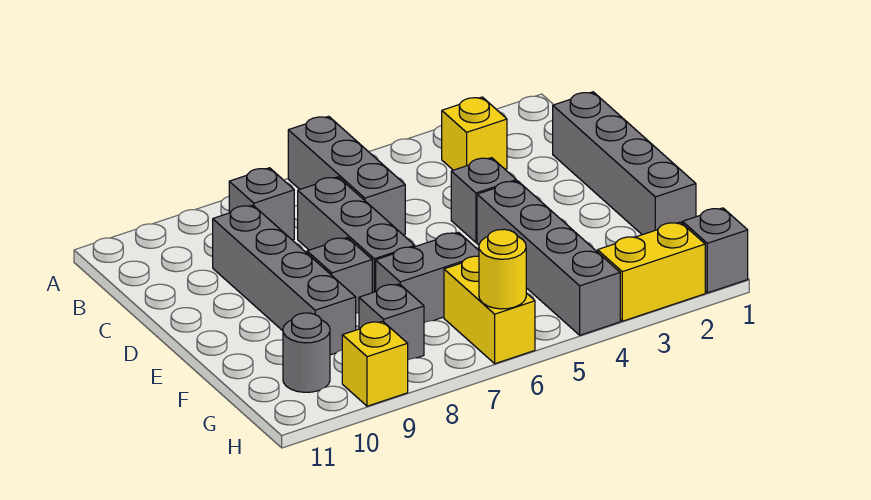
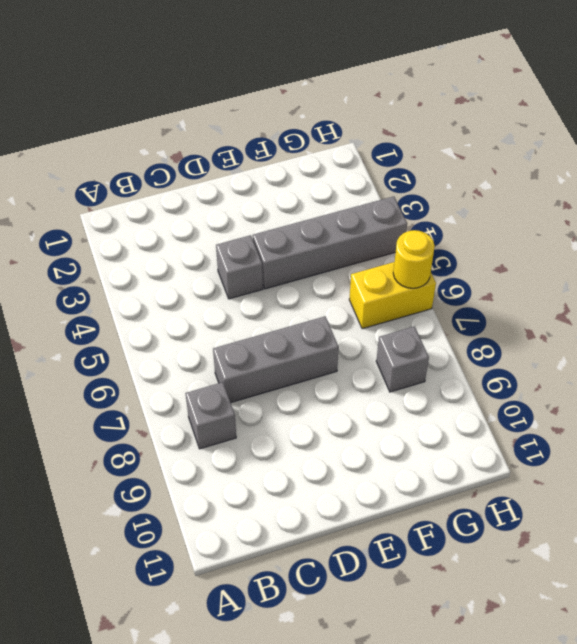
none -> grey 1x3 brick [288,116,405,235]
none -> yellow 1x1 brick [442,97,507,170]
none -> grey 1x4 brick [553,92,696,235]

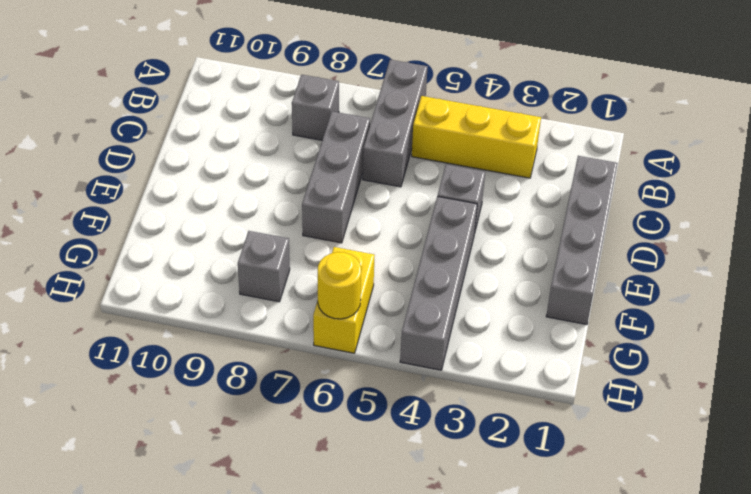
yellow 1x3 brick [412,96,541,178] -> yellow 1x1 brick [442,97,507,170]
none -> grey 1x4 brick [213,205,356,355]
none -> grey 1x1 brick [307,238,372,313]
none -> grey 1x2 brick [376,232,479,323]

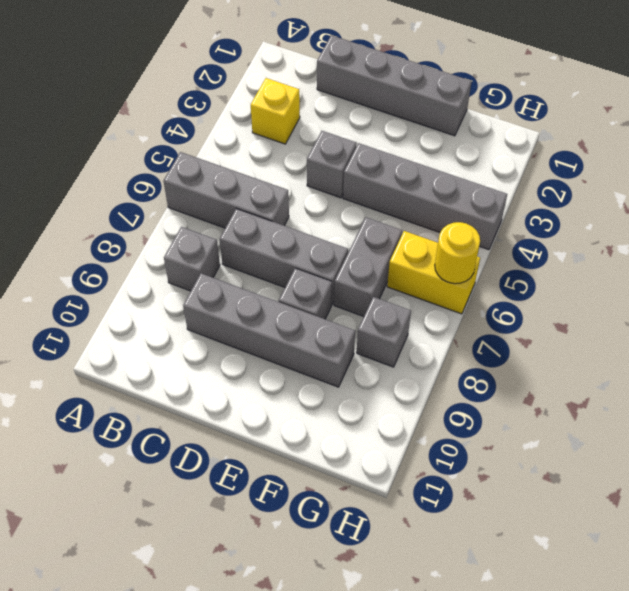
none -> grey 1x1 round brick [283,313,330,392]
none -> grey 1x1 brick [683,208,748,293]
none -> yellow 1x2 brick [598,222,705,321]

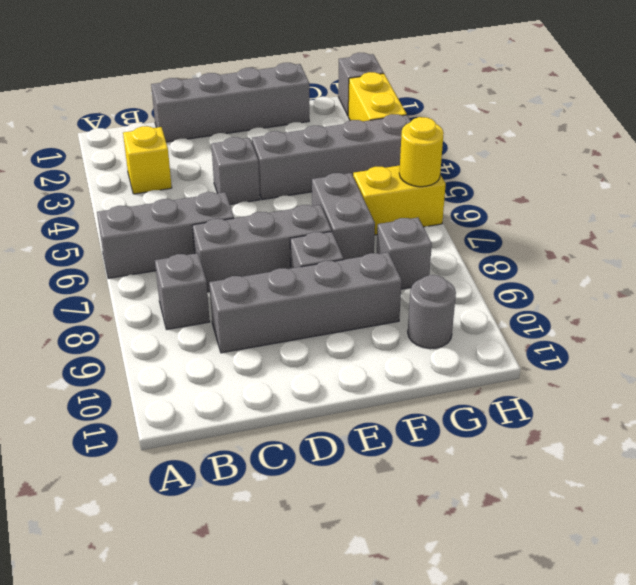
none -> yellow 1x1 brick [342,321,408,406]

